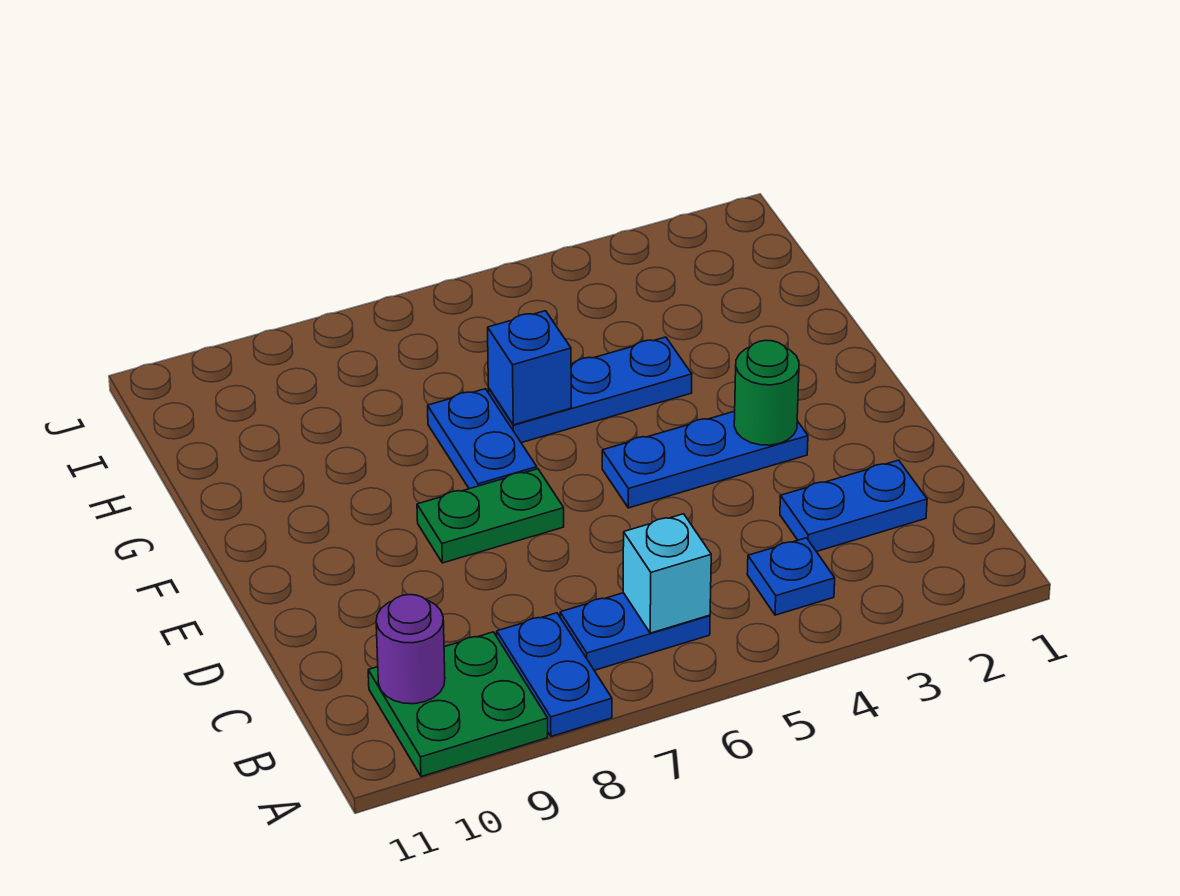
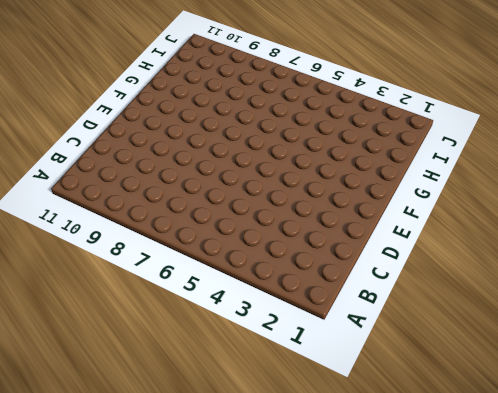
none -> blue 1x2 plate [497,613,612,736]
none -> green 2x2 plate [368,632,548,777]
none -> blue 1x1 plate [747,538,835,615]

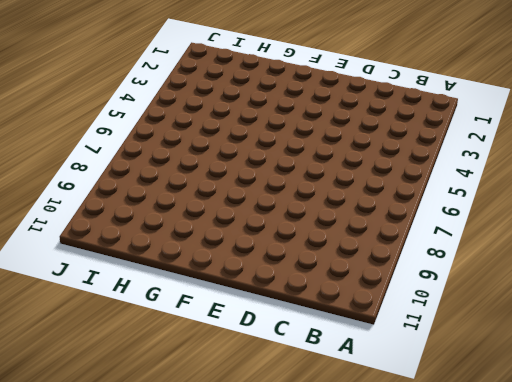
none -> blue 1x2 plate [497,613,612,736]
none -> green 2x2 plate [368,632,548,777]
none -> blue 1x1 plate [747,538,835,615]

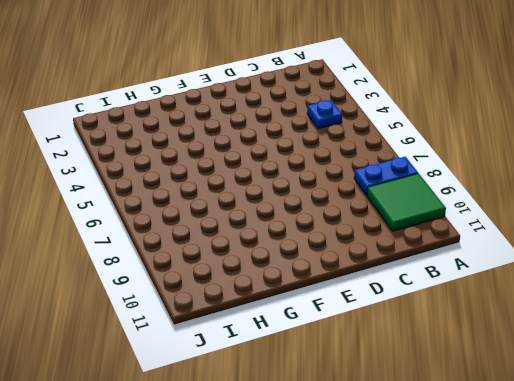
green 2x2 tile [367,173,446,231] -> green 2x2 plate [368,632,548,777]
none -> blue 1x2 plate [560,593,710,670]
none -> blue 1x2 plate [780,460,927,552]
none -> blue 1x3 plate [602,411,808,508]

